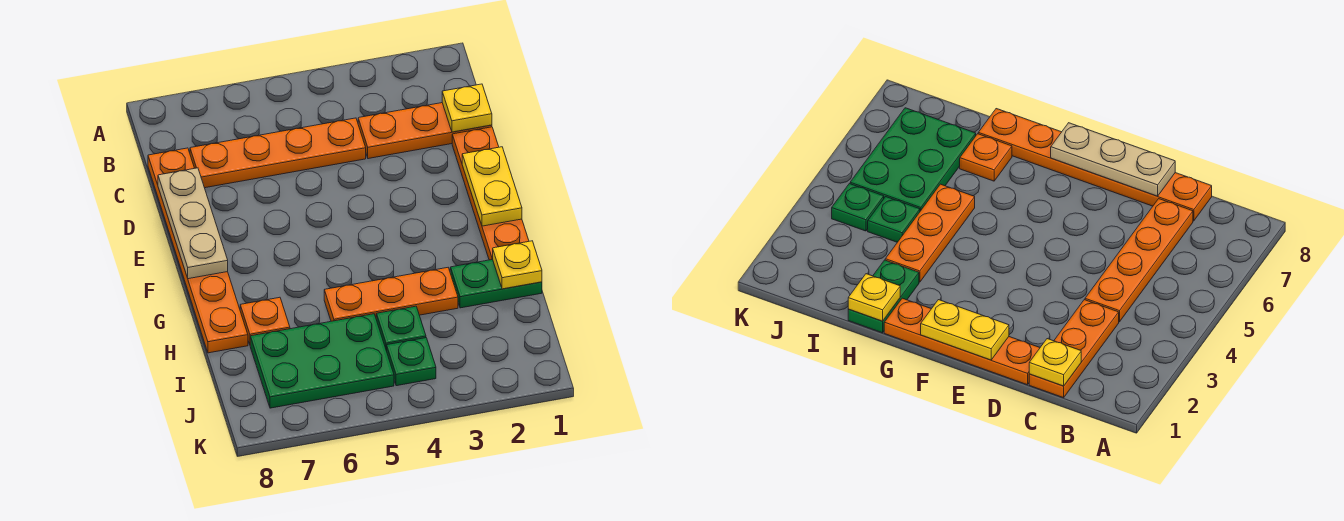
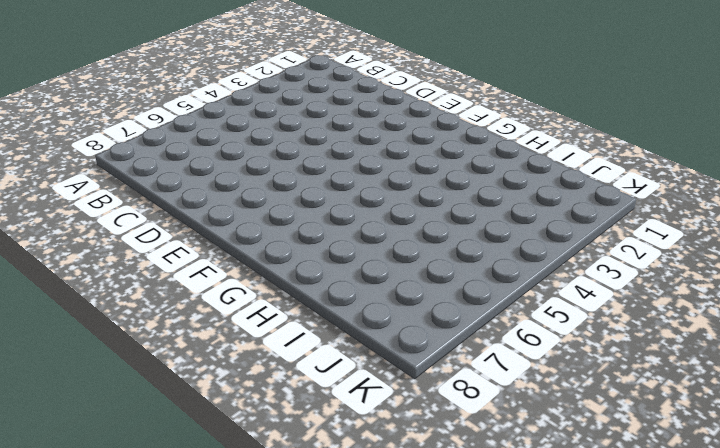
none -> orange 1x3 plate [358,103,492,159]
none -> orange 1x4 plate [190,118,366,188]
none -> orange 1x6 plate [148,148,248,353]

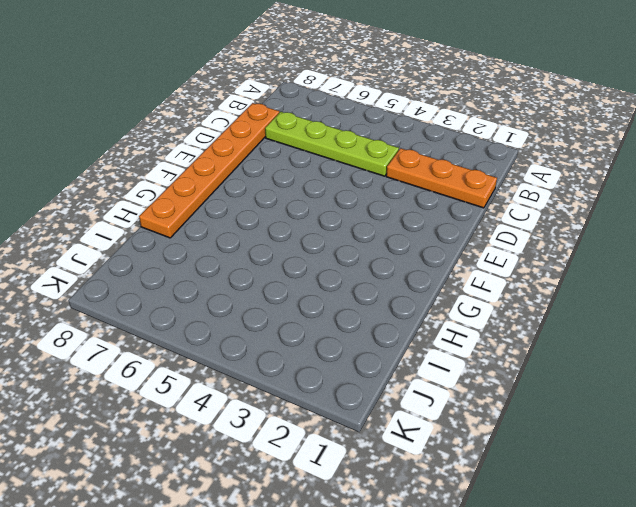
lime 1x4 plate [265,112,399,176] -> orange 1x4 plate [190,118,366,188]
none -> orange 1x4 plate [452,127,529,260]
none -> green 1x2 plate [450,259,542,308]
none -> orange 1x3 plate [324,268,458,321]

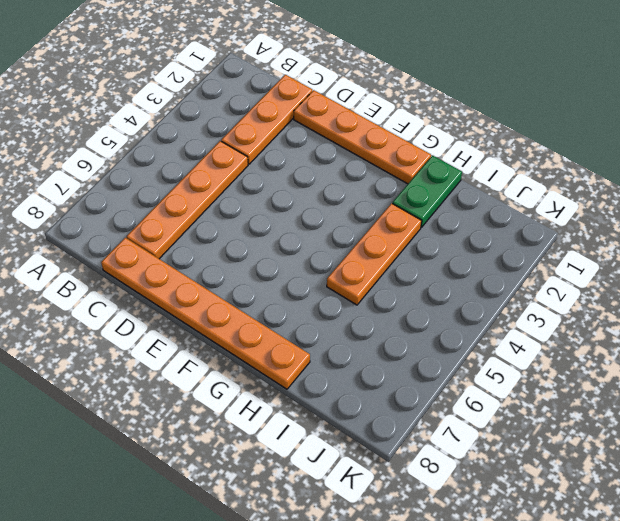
none -> orange 1x1 plate [240,297,290,344]
none -> green 1x1 plate [376,306,426,351]
none -> green 2x3 plate [250,314,394,408]

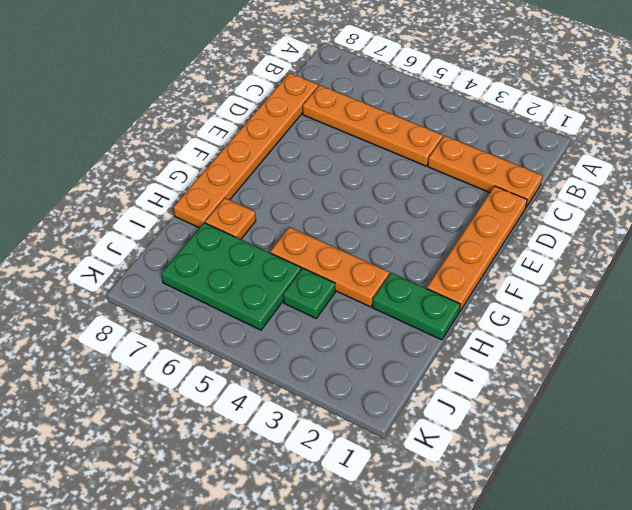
none -> green 1x1 plate [387,338,436,386]
none -> yellow 1x1 plate [442,84,492,132]
none -> tan 1x3 plate [158,168,228,279]

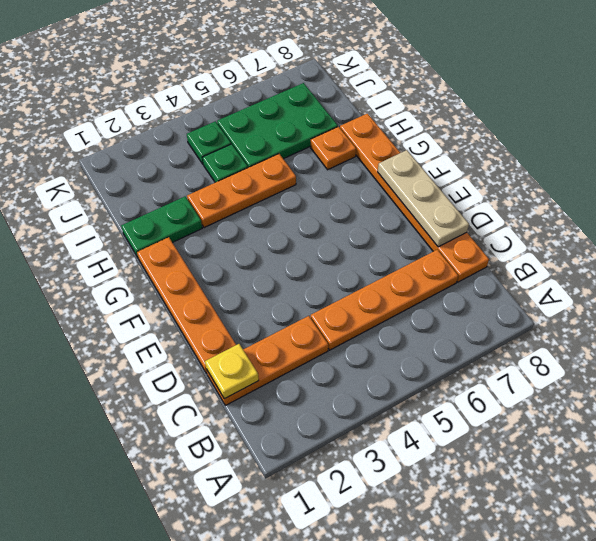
none -> yellow 1x2 plate [462,147,522,226]
none -> yellow 1x1 plate [493,241,542,289]

